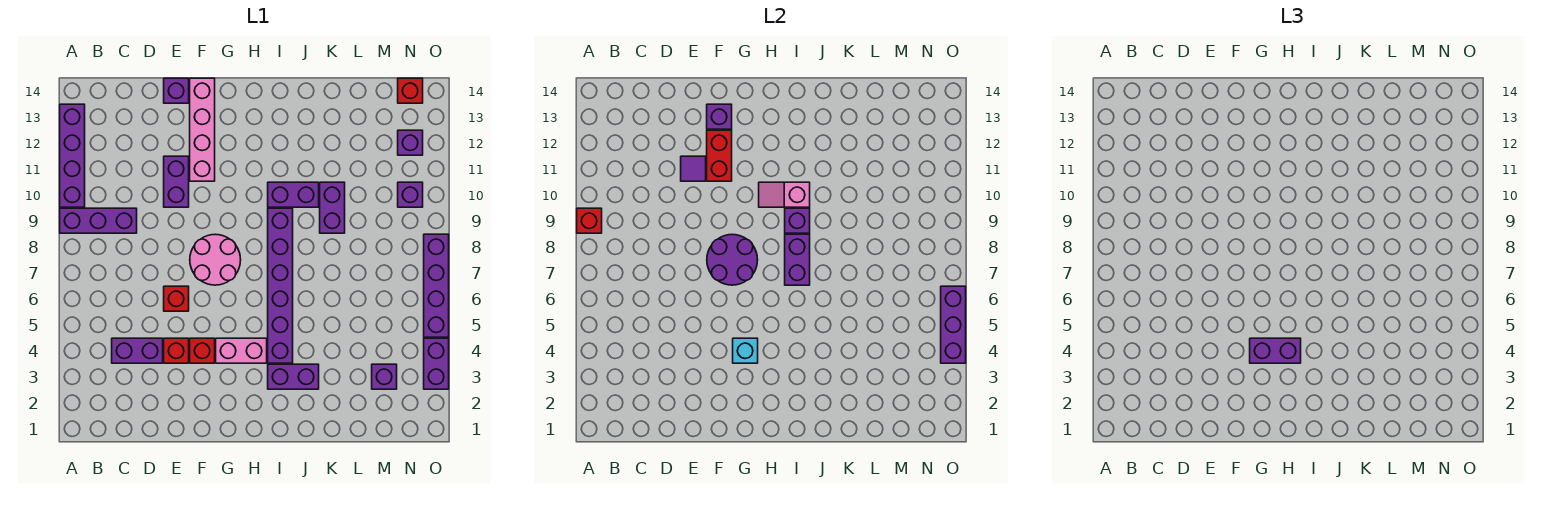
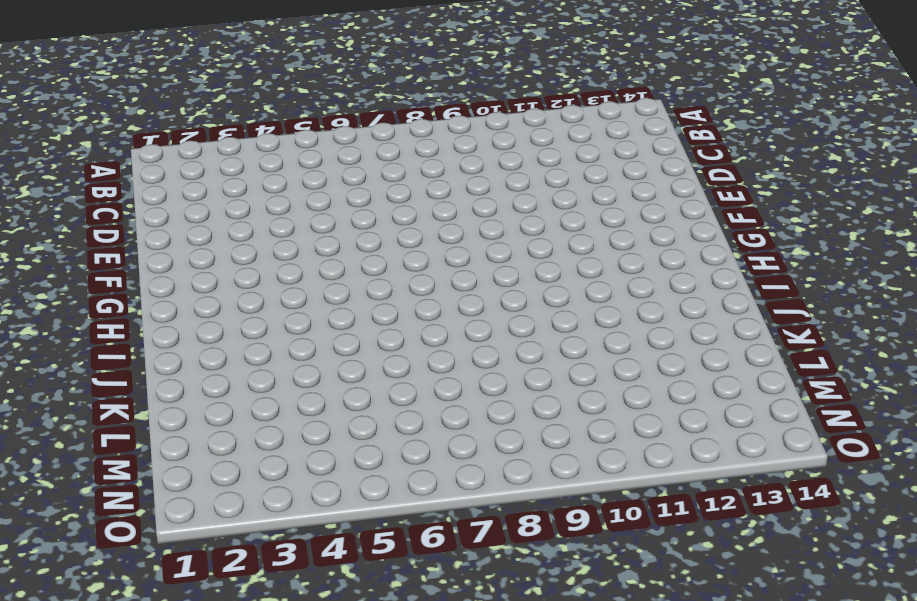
none -> purple 1x3 brick [60,208,137,233]
none -> purple 1x4 brick [60,104,85,207]
none -> purple 1x2 brick [112,338,163,363]
none -> red 1x1 brick [164,338,189,363]

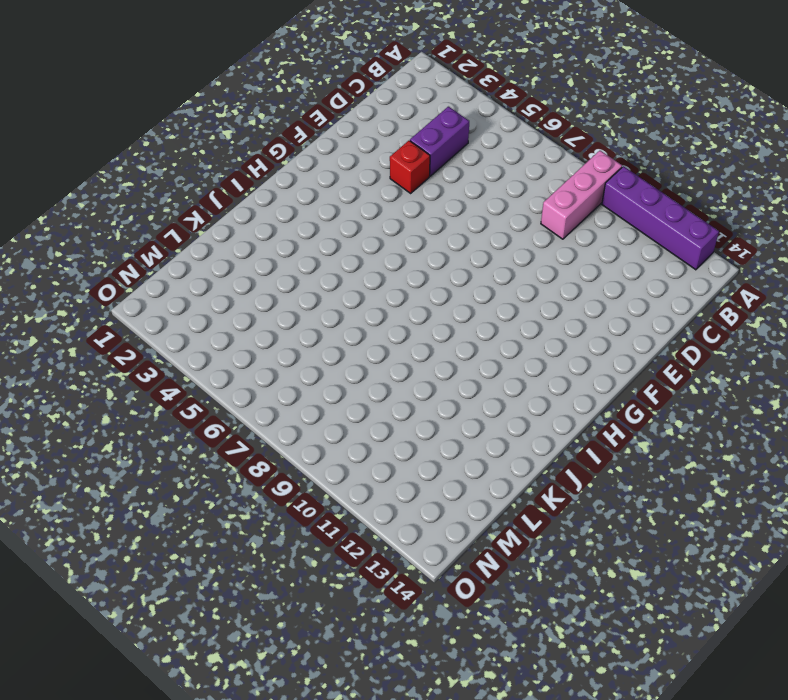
pink 1x3 brick [541,151,622,239] -> purple 1x3 brick [60,208,137,233]
none -> red 1x1 brick [164,286,189,311]
none -> purple 1x2 brick [164,156,189,207]
none -> purple 1x1 brick [164,78,189,103]
none -> red 1x1 brick [190,338,215,363]

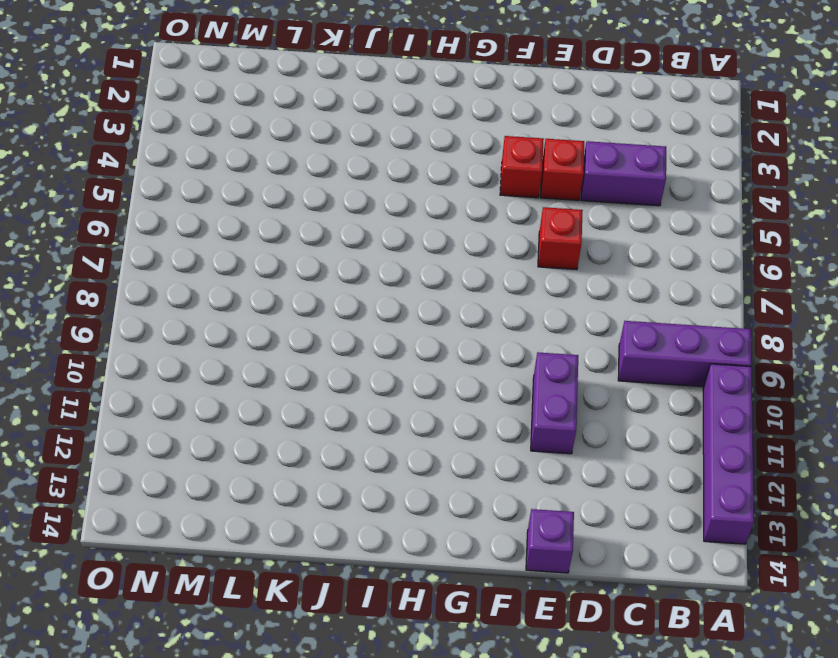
none -> pink 2x2 round brick [190,234,241,285]
none -> pink 1x4 brick [190,78,215,181]
none -> pink 1x2 brick [216,338,267,363]
none -> purple 1x2 brick [268,364,319,389]

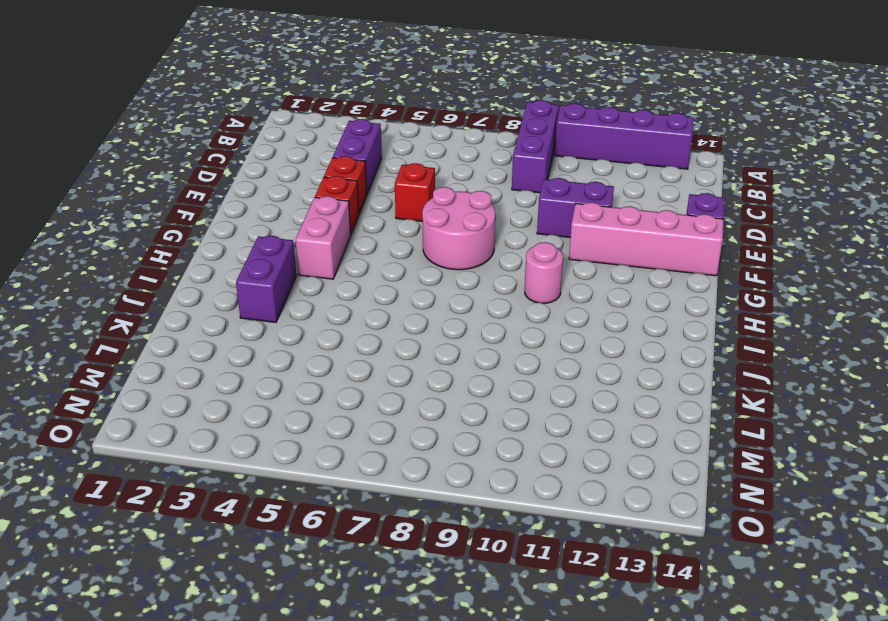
pink 1x1 round brick [525,242,563,303] -> none
none -> purple 1x6 brick [268,208,293,363]
none -> purple 1x2 brick [268,182,319,207]
none -> purple 1x2 brick [320,182,345,233]
none -> purple 1x1 brick [372,364,397,389]

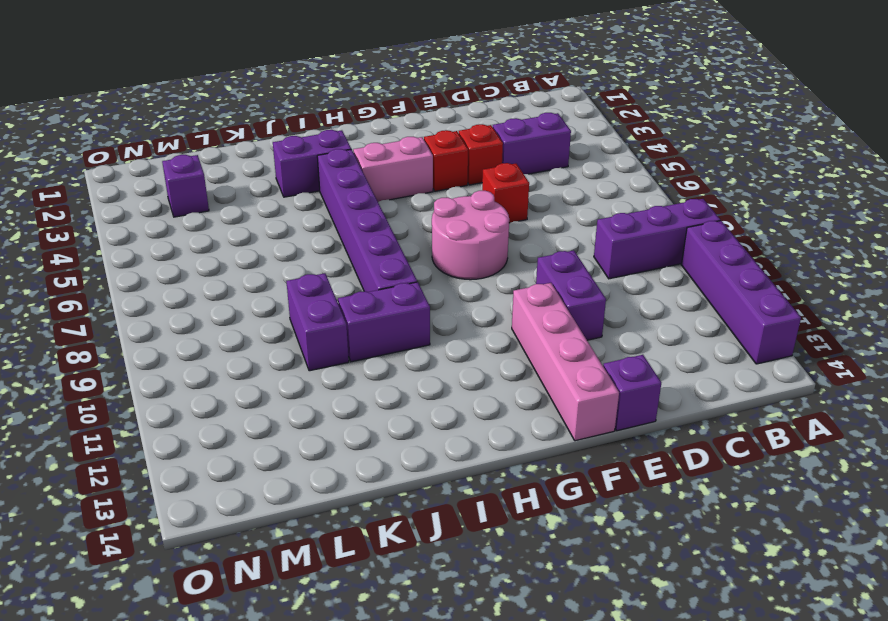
none -> purple 1x1 brick [398,182,423,207]
none -> purple 1x1 brick [398,130,423,155]
none -> red 1x1 brick [398,78,423,103]
none -> purple 1x2 brick [424,338,449,389]

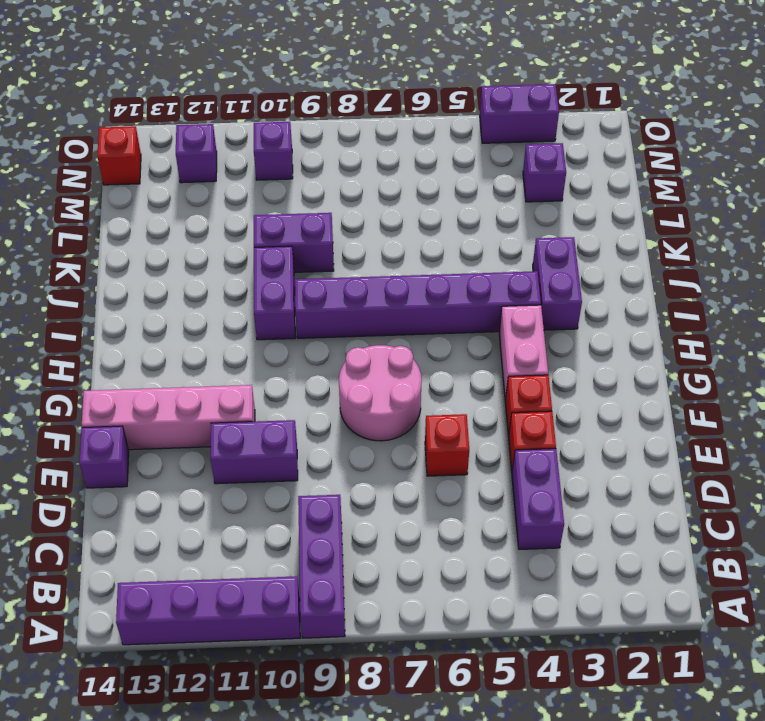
none -> purple 1x4 brick [424,234,449,337]
none -> red 1x1 brick [577,208,602,233]
none -> purple 1x1 tile [681,156,706,181]
none -> purple 2x2 round brick [707,234,758,285]

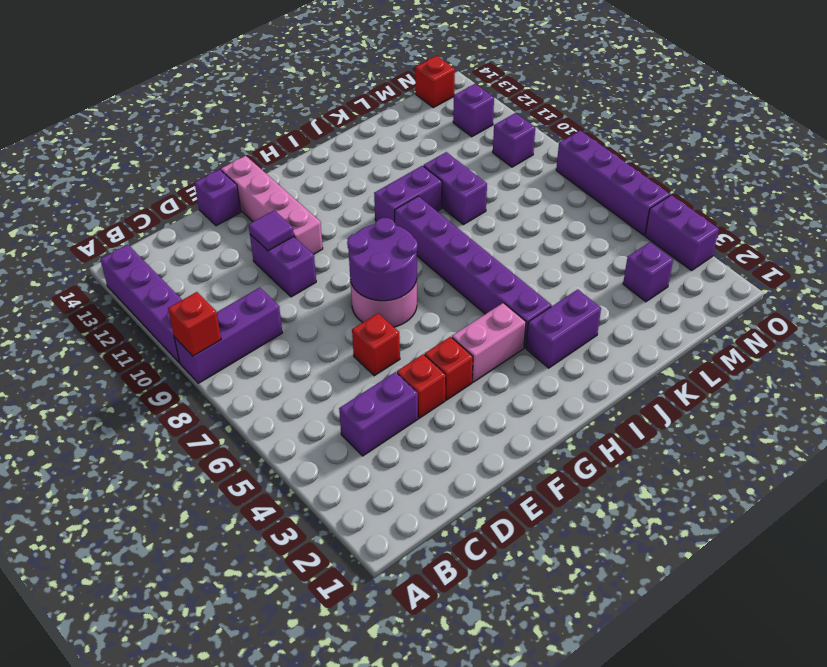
none -> red 1x2 brick [707,130,732,181]
none -> purple 1x1 brick [707,104,732,129]
none -> cyan 1x1 brick [733,338,758,363]
none -> pink 1x2 slope [759,182,810,207]

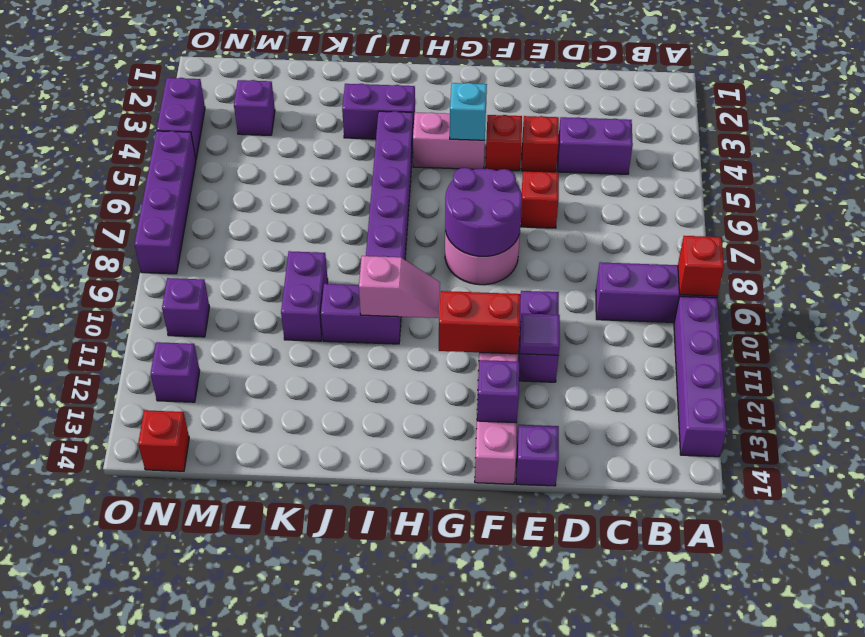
red 1x2 brick [439,291,521,354] -> red 1x2 brick turned to [707,130,732,181]
none -> purple 1x2 brick [785,234,810,285]
none -> purple 1x1 brick [785,208,810,233]
none -> purple 1x3 brick [941,286,966,363]
none -> purple 1x2 brick [1250,338,1301,363]

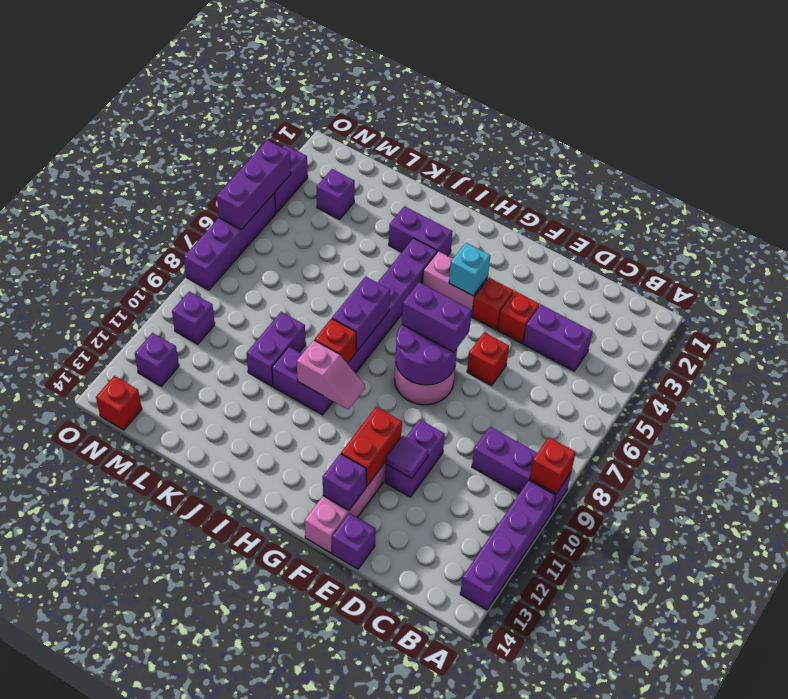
purple 1x2 brick [402,282,472,352] -> purple 1x2 brick moved to [1250,338,1301,363]
red 1x1 brick [315,319,356,363] -> purple 1x1 brick [785,208,810,233]

